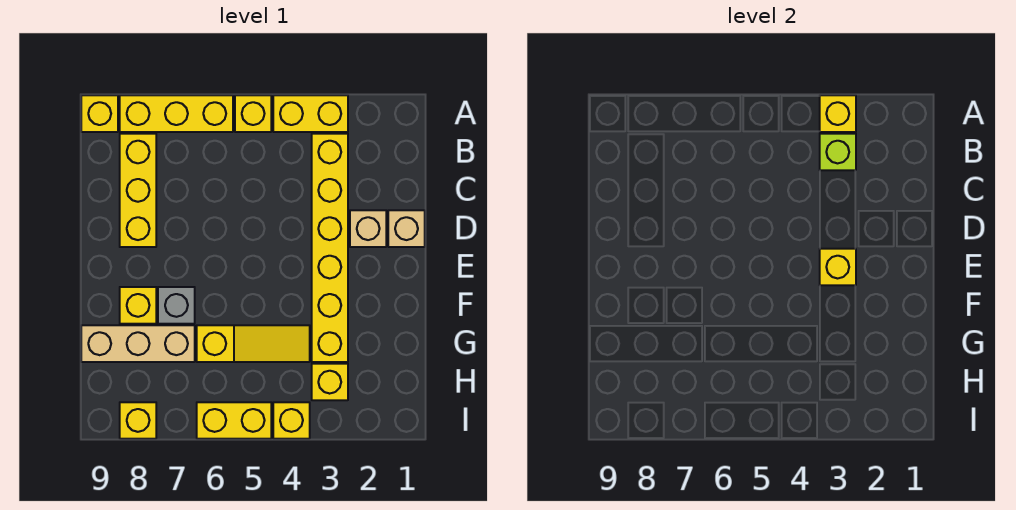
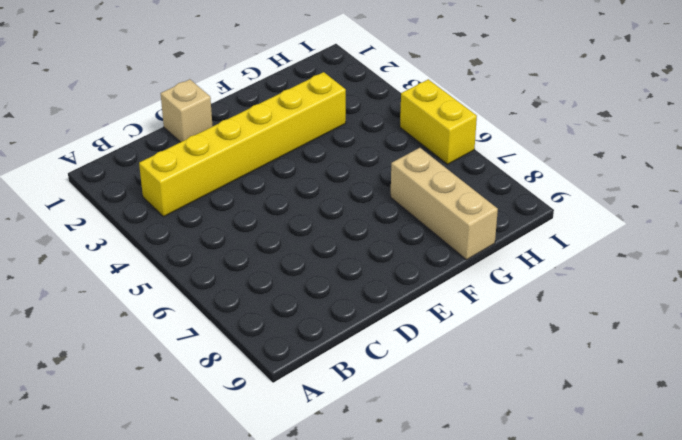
none -> yellow 1x2 brick [273,95,348,132]
none -> yellow 1x1 brick [235,95,271,132]
none -> yellow 1x3 brick [120,95,233,132]

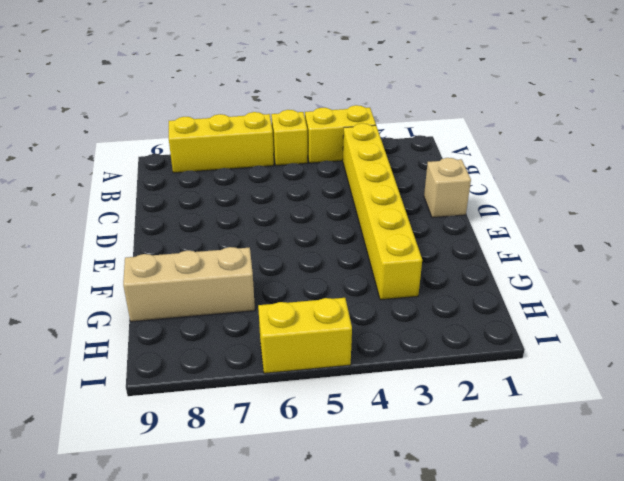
none -> yellow 1x1 brick [81,95,118,132]
none -> yellow 1x3 brick [120,134,156,247]
none -> tan 1x1 brick [350,210,386,247]

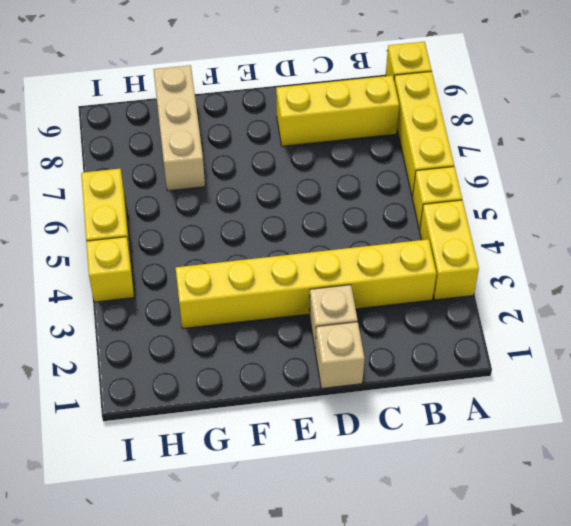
none -> grey 1x1 brick [158,287,195,324]
none -> yellow 1x1 brick [120,287,156,324]
none -> yellow 1x3 slope [197,325,310,362]

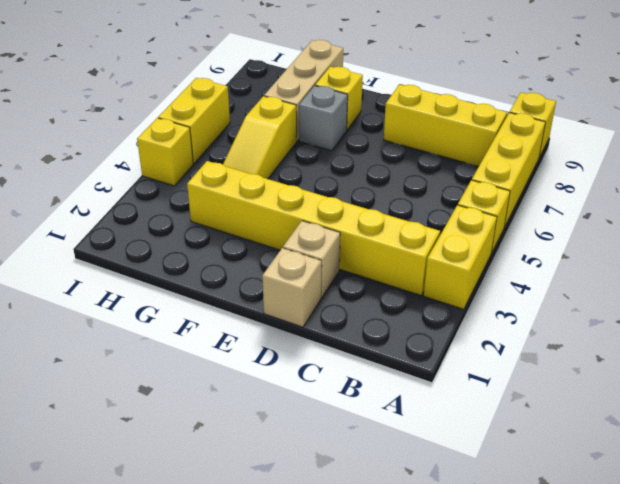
none -> yellow 1x1 brick [312,364,348,400]
none -> yellow 1x1 brick [120,402,156,439]
none -> yellow 1x1 brick [820,95,856,132]

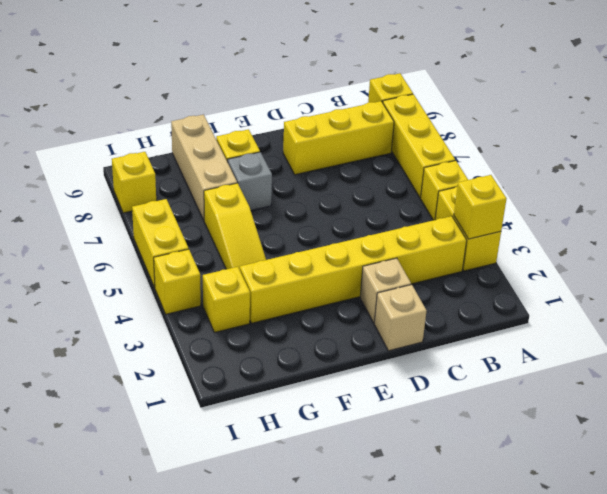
none -> lime 1x1 brick [820,134,856,170]
none -> yellow 1x1 brick [820,249,856,285]

